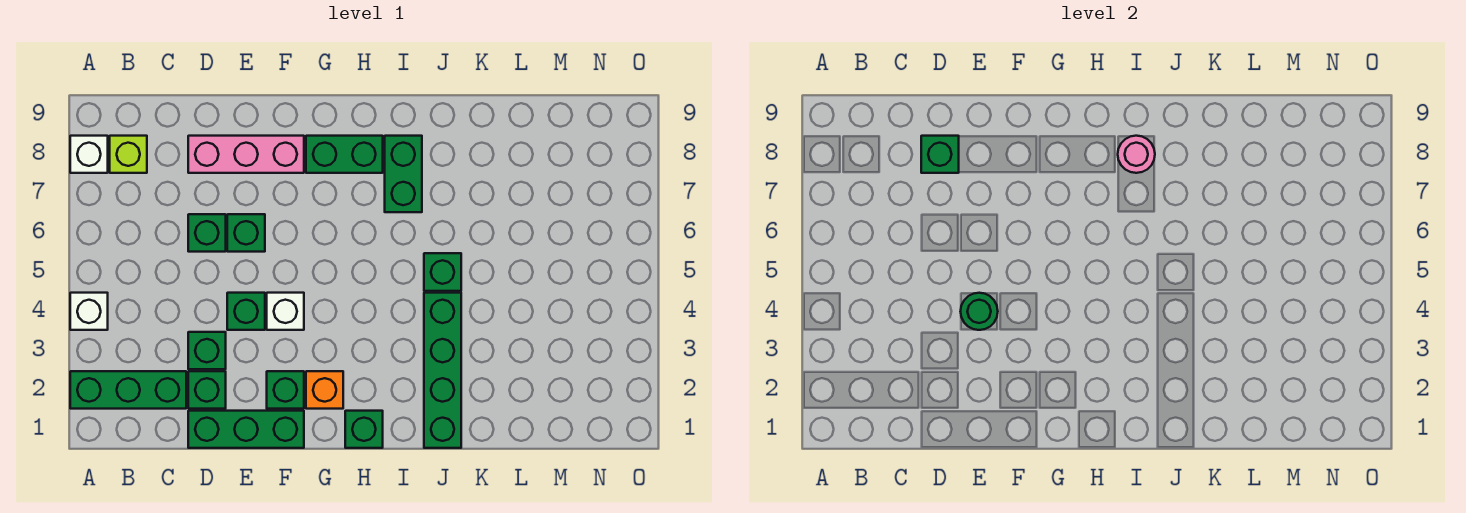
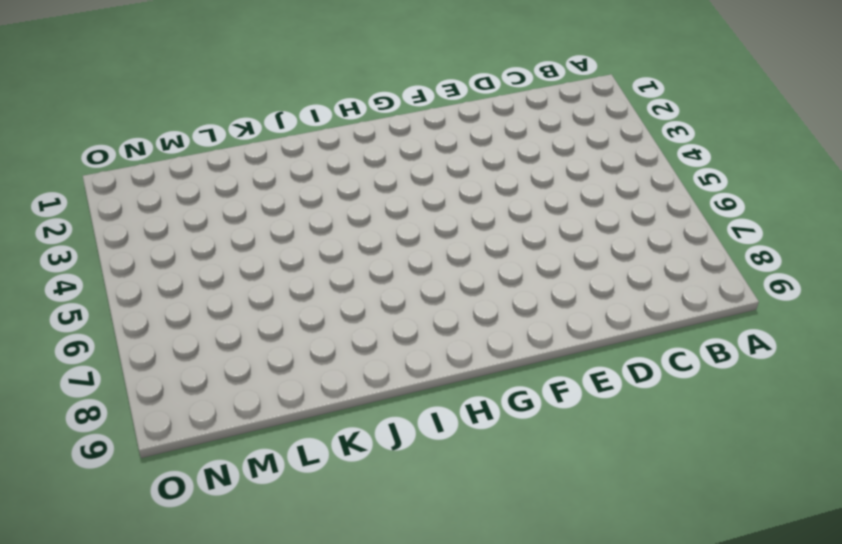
none -> green 1x3 brick [70,371,186,409]
none -> white 1x1 brick [70,293,108,330]
none -> white 1x1 brick [70,136,108,173]

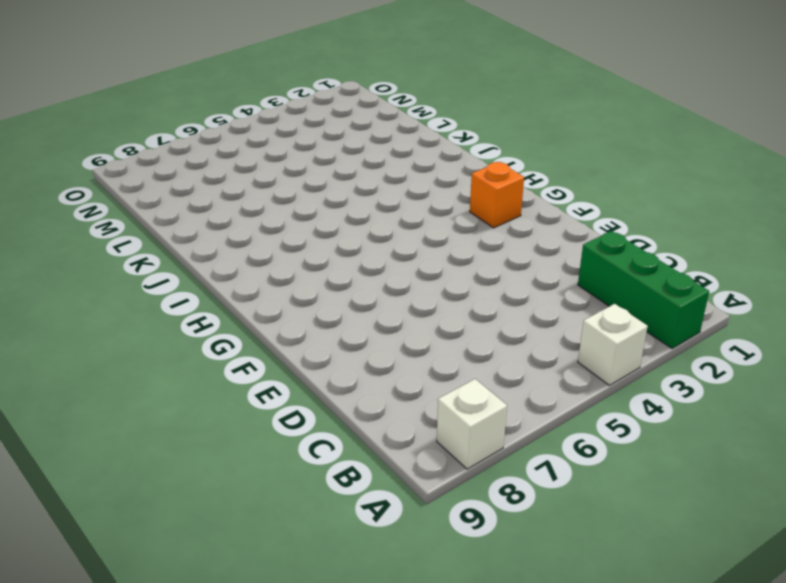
none -> lime 1x1 brick [110,136,147,173]
none -> green 1x3 brick [188,411,304,448]
none -> green 1x1 brick [188,371,226,409]

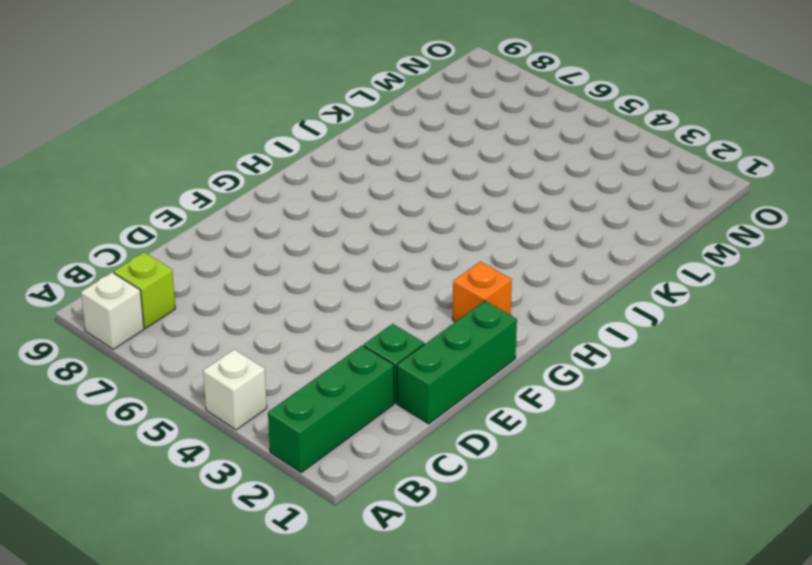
none -> green 1x1 brick [188,332,226,369]
none -> green 1x1 brick [188,214,226,252]
none -> pink 1x3 brick [188,136,304,173]

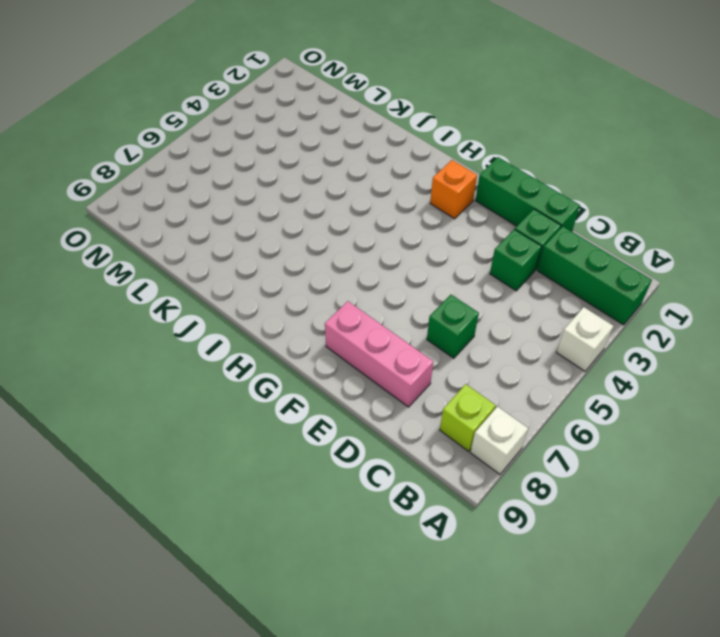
none -> green 1x1 brick [227,293,265,330]
none -> green 1x1 brick [227,214,265,252]
none -> green 1x1 brick [267,371,304,409]

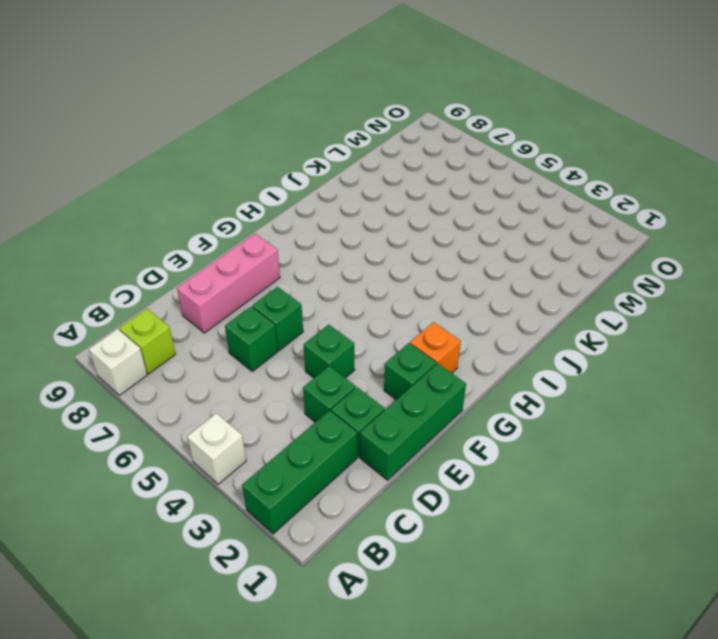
none -> white 1x1 brick [267,293,304,330]
none -> green 1x2 brick [306,136,383,173]
none -> green 1x1 brick [345,411,383,448]

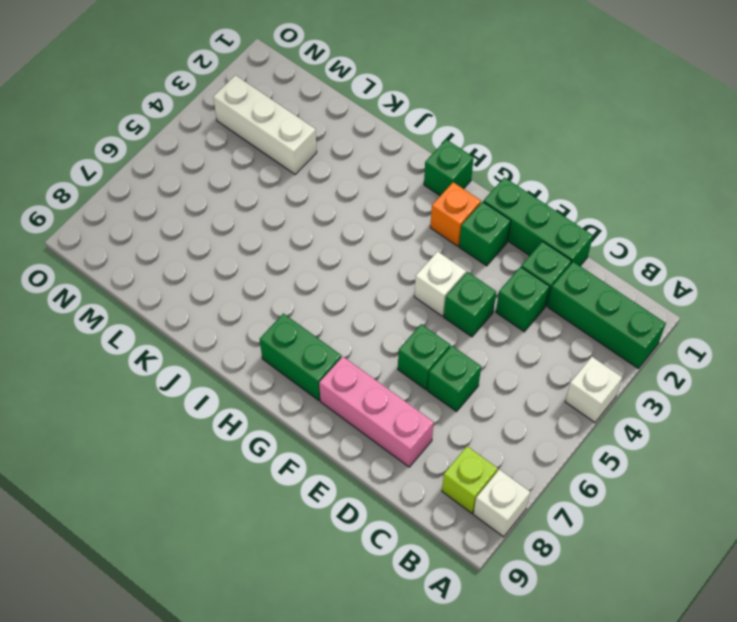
white 1x3 brick [213,75,317,174] -> none
none -> green 1x2 brick [385,136,422,212]
none -> green 1x4 brick [424,293,461,448]
none -> green 1x1 brick [424,253,461,291]

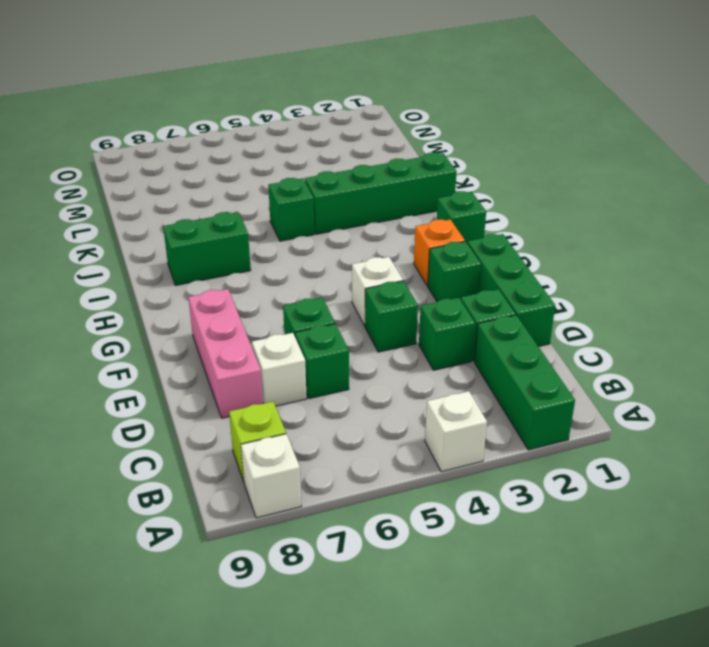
white 1x1 brick [252,333,307,406] -> none
none -> green 1x2 brick [306,136,383,173]
none -> green 1x1 brick [921,136,959,173]
none -> green 1x1 round brick [961,293,998,330]

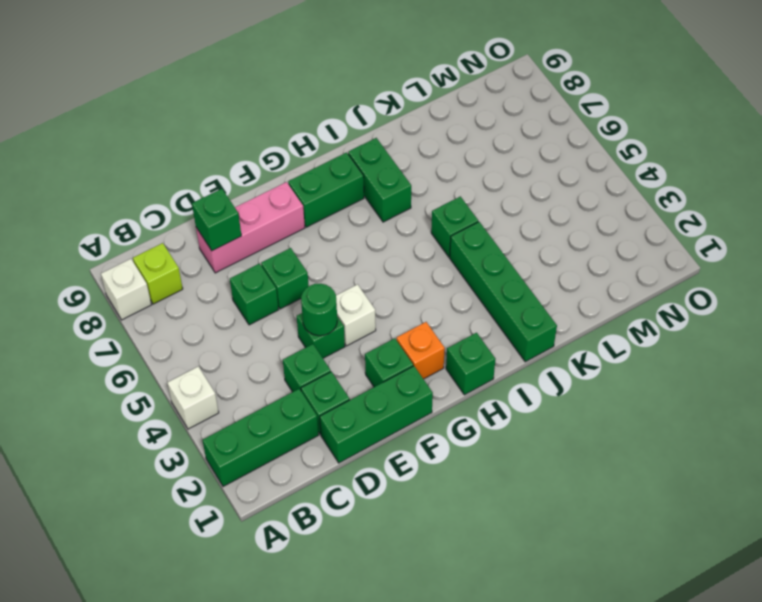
none -> pink 1x1 round brick [1118,136,1155,173]

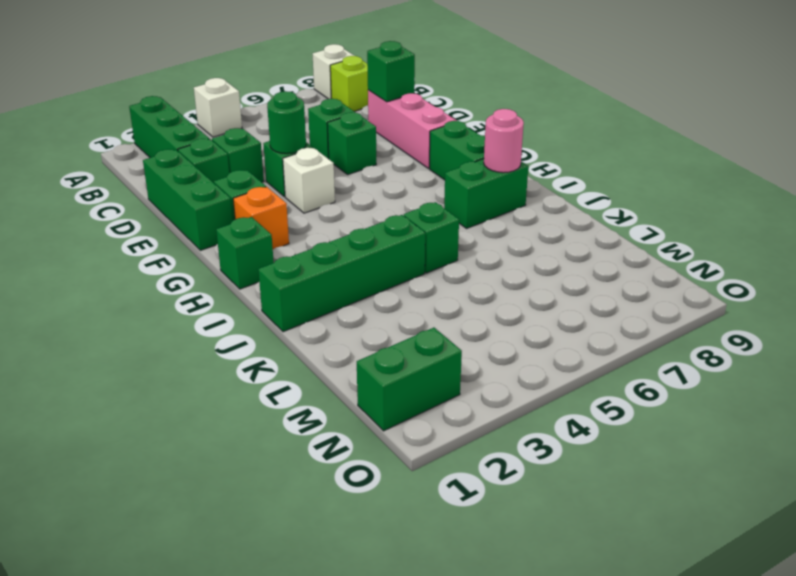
green 1x2 brick [357,328,462,431] -> none

